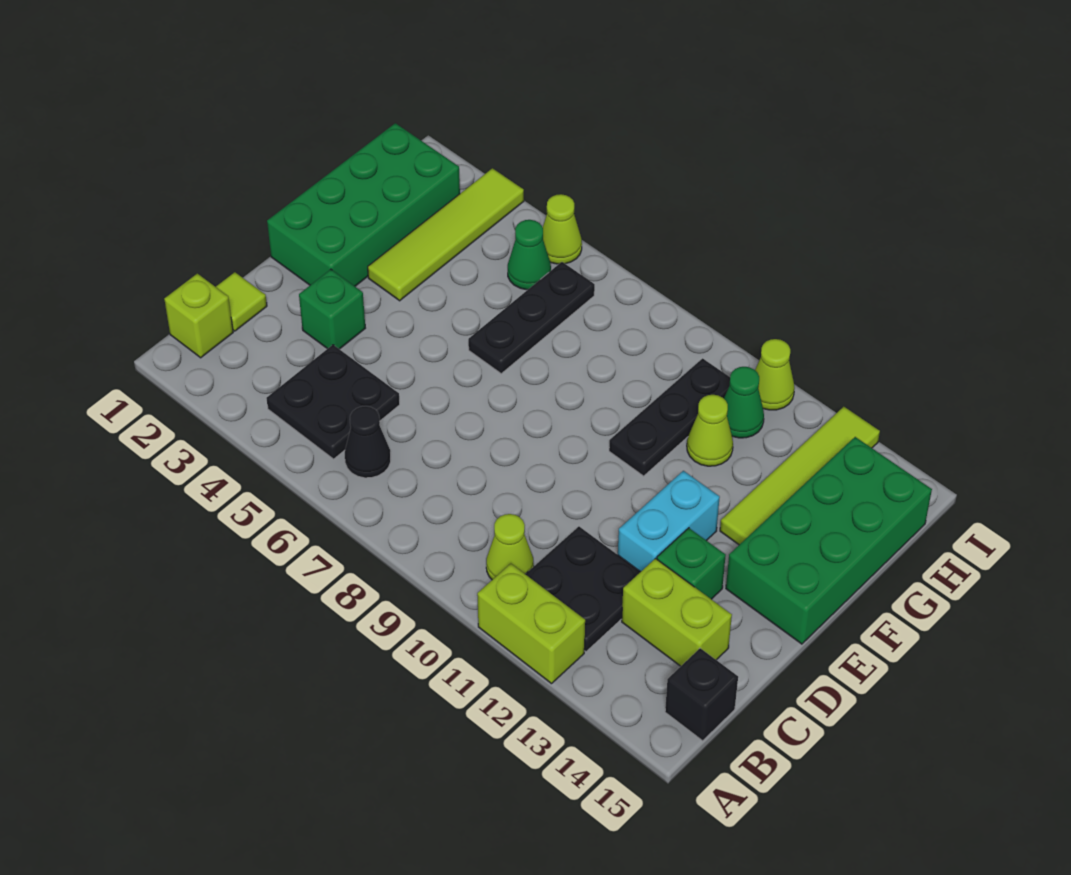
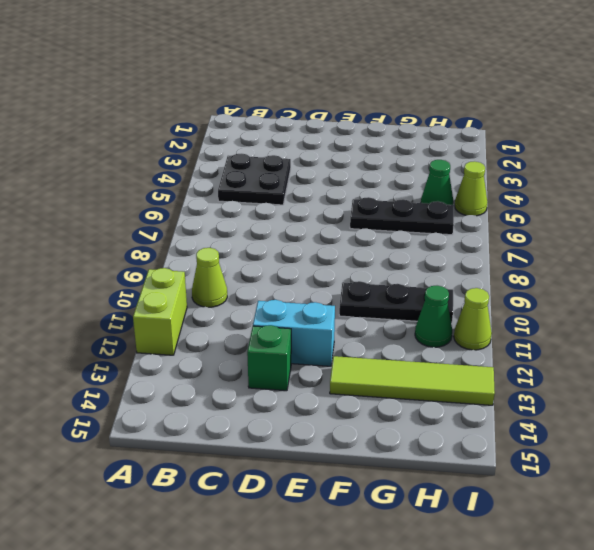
none -> lime 1x1 brick [164,274,233,358]
none -> black 1x1 cone [345,406,391,478]
none -> black 2x2 plate [526,527,640,652]

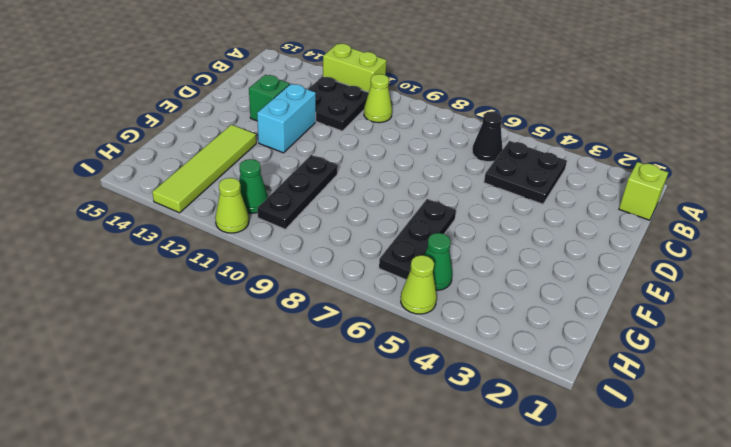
none -> black 1x1 brick [665,648,738,741]
none -> lime 1x1 tile [216,272,267,331]
none -> lime 1x2 brick [622,559,732,666]

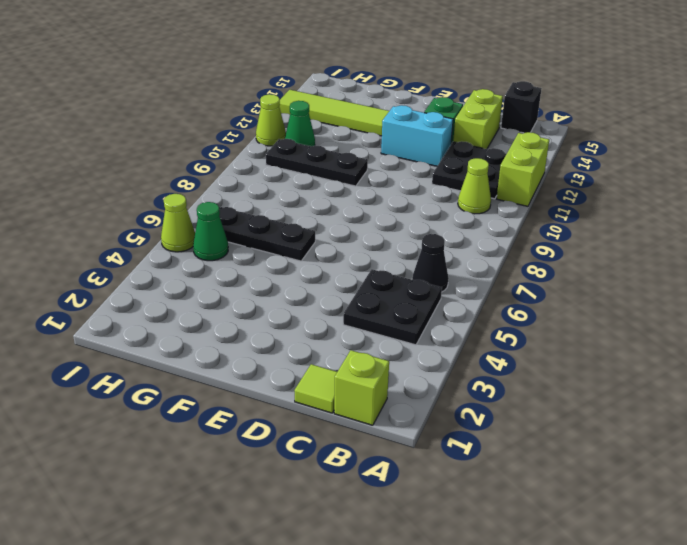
none -> green 1x1 brick [299,269,365,349]
none -> green 2x4 brick [267,123,460,286]
none -> green 2x4 brick [726,437,932,644]

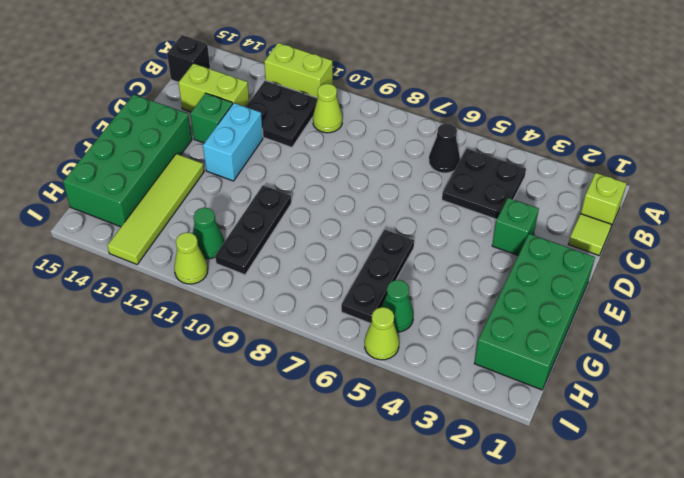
none -> lime 1x4 tile [368,168,524,301]
none -> lime 1x1 cone [687,395,733,466]

